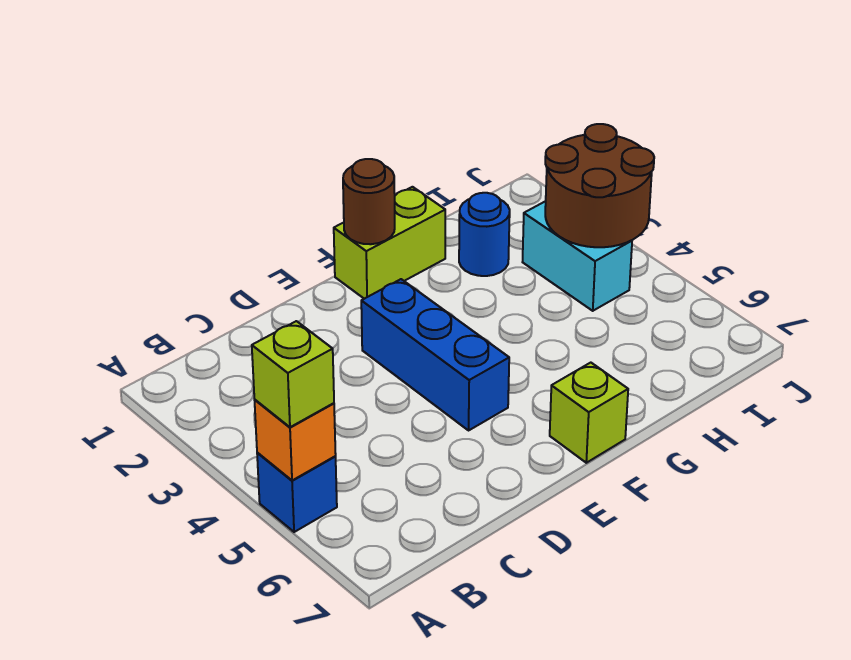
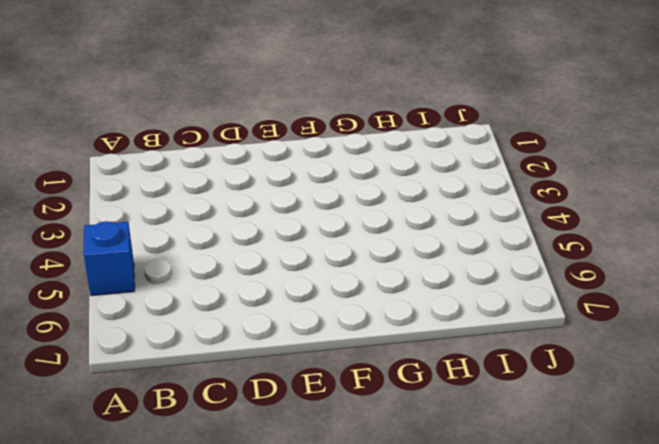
none -> blue 1x3 brick [361,279,509,430]
none -> lime 1x2 brick [334,187,445,299]

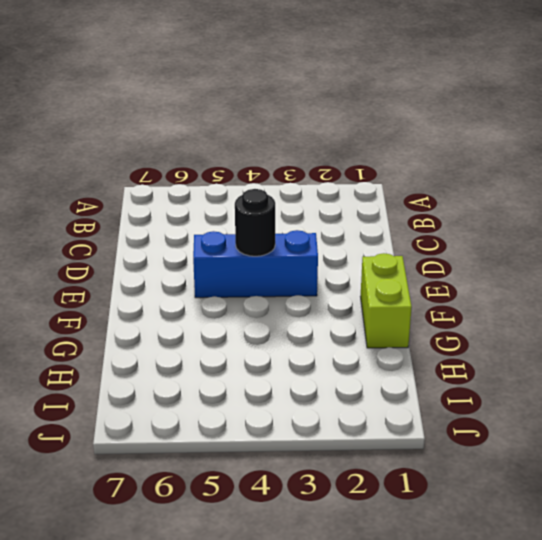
black 1x1 round brick [235,189,275,256] -> none
none -> blue 1x1 brick [257,453,337,532]
none -> lime 1x1 brick [550,363,628,463]

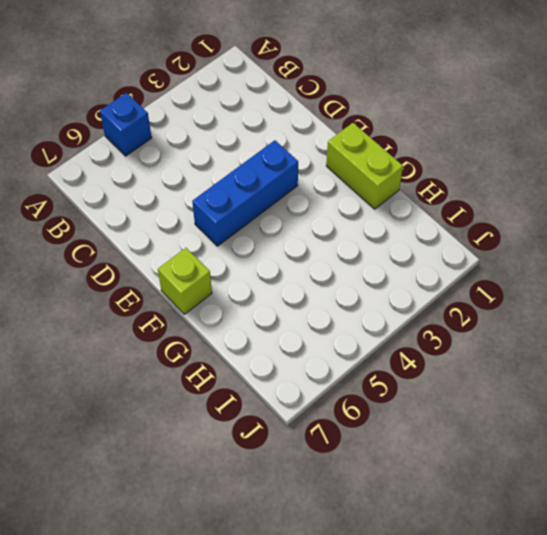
none -> blue 1x1 round brick [459,193,510,276]
none -> cyan 1x2 brick [523,201,632,311]

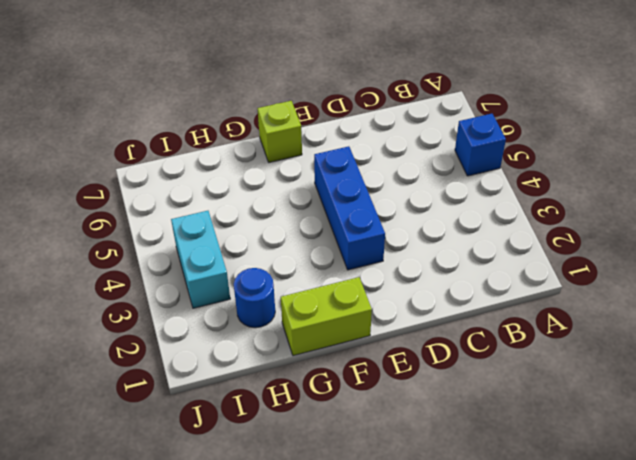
none -> orange 1x1 brick [255,400,336,480]
none -> brown 1x1 round brick [343,159,395,244]

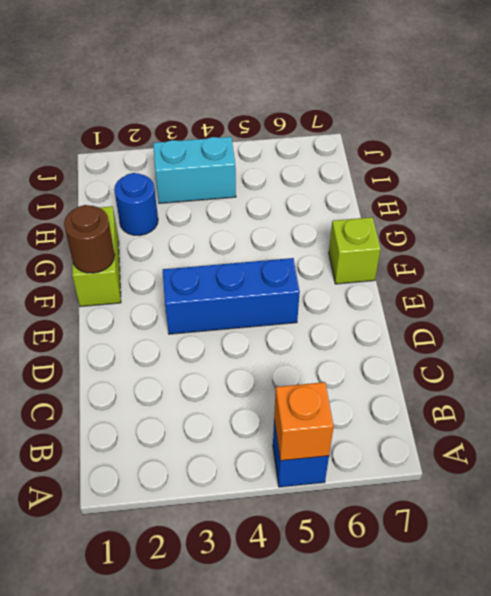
none -> brown 2x2 round brick [545,124,654,247]
none -> lime 1x1 brick [252,321,334,427]

